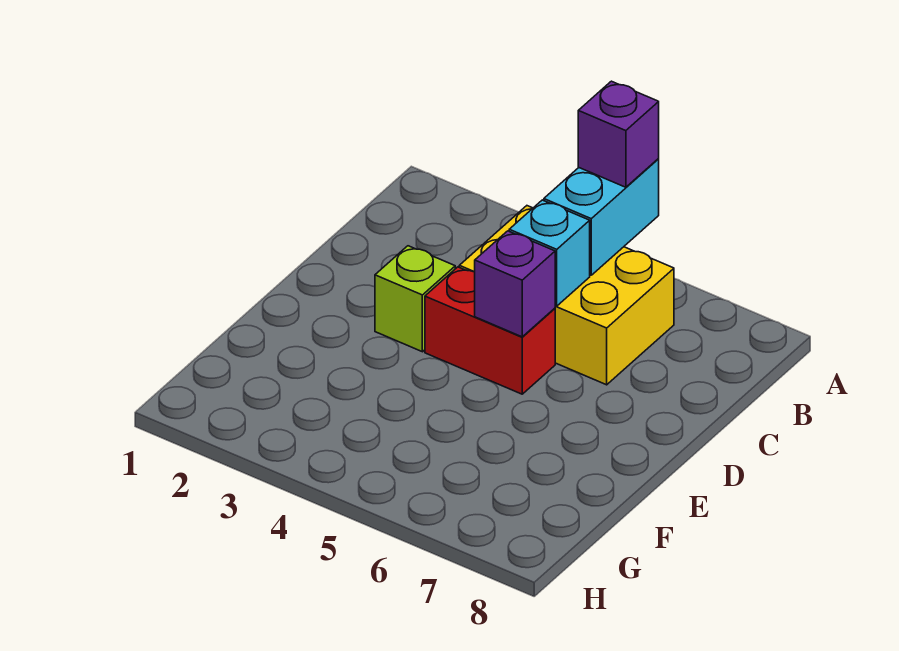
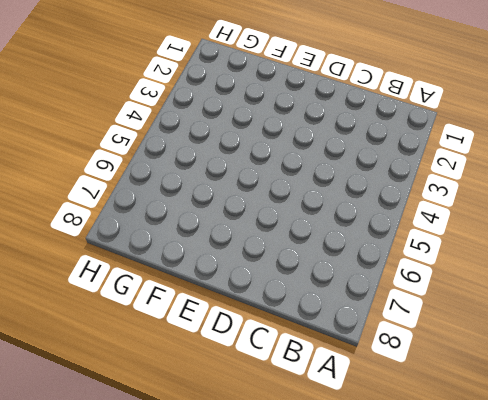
none -> yellow 2x3 brick [459,206,674,385]
none -> lime 1x1 brick [375,246,455,352]

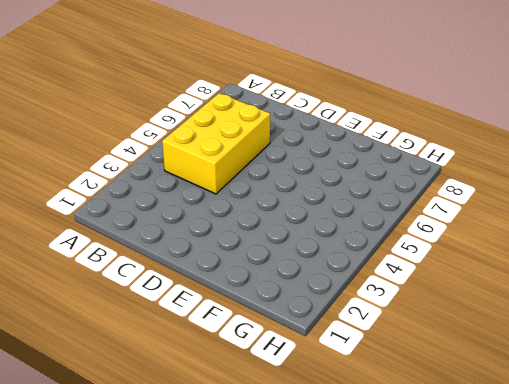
none -> lime 1x1 brick [375,246,455,352]
none -> red 1x2 brick [425,267,555,394]

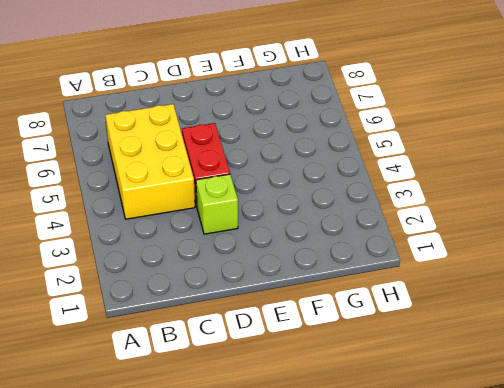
none -> cyan 1x2 brick [544,159,659,275]
none -> cyan 1x1 brick [509,200,590,306]

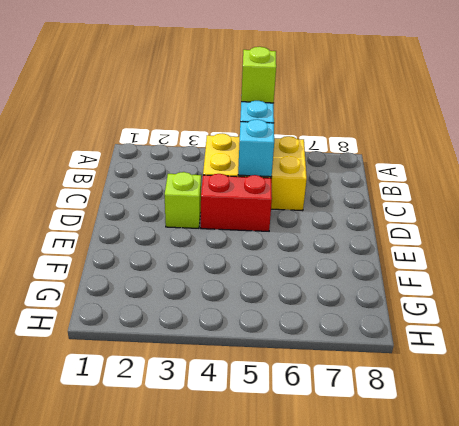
lime 1x1 brick [241,47,276,103] -> purple 1x1 brick [578,81,659,187]
none -> purple 1x1 brick [475,231,555,337]

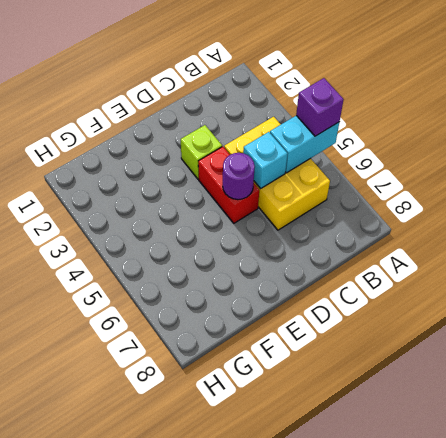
purple 1x1 round brick [223,153,255,200] -> purple 1x1 brick [475,231,555,337]

